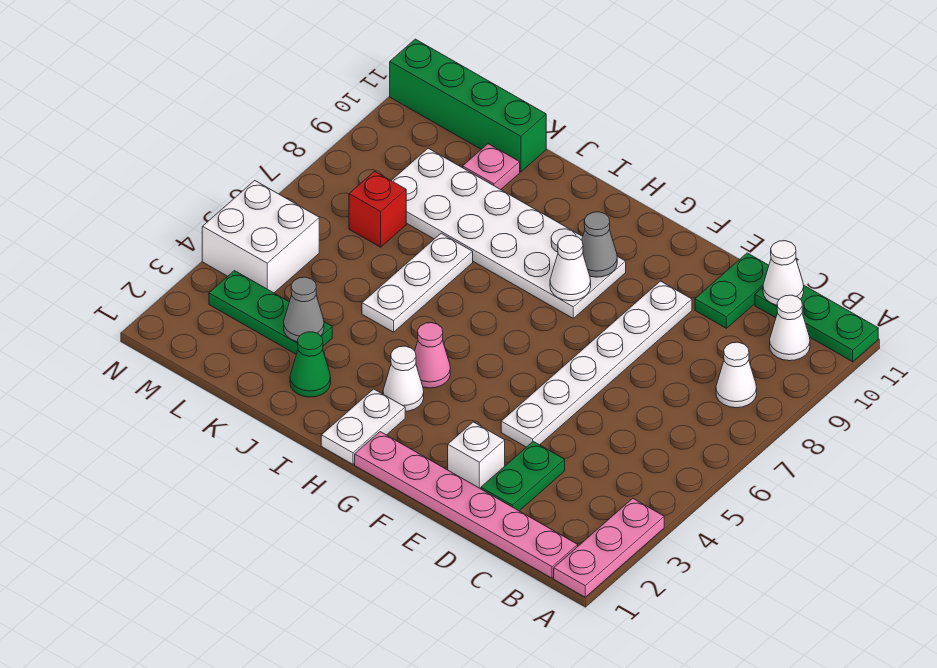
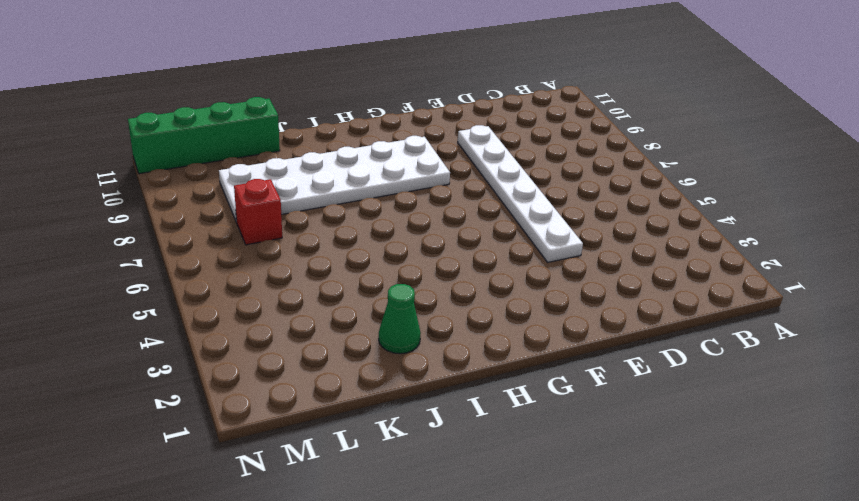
none -> pink 1x3 plate [554,498,664,597]
none -> green 1x3 plate [755,285,878,362]
none -> pink 1x6 plate [355,432,578,578]

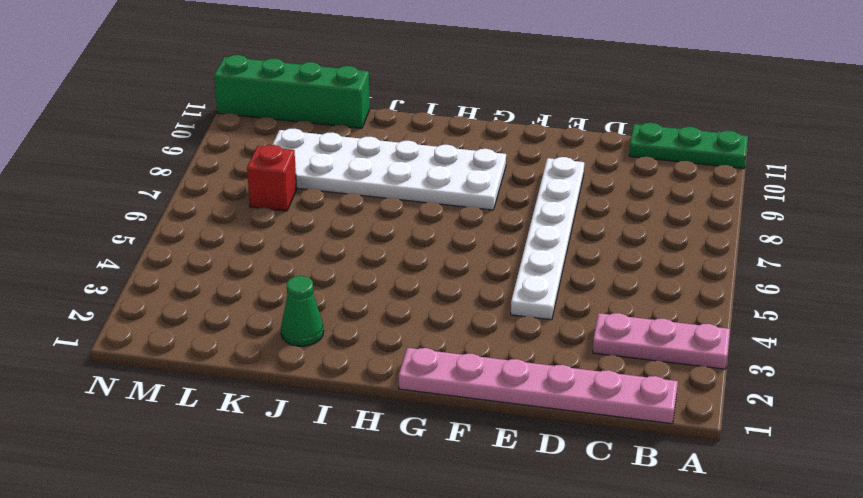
pink 1x3 plate [593,313,730,369] -> pink 1x3 plate turned to [554,498,664,597]
none -> white 1x1 cone [716,342,757,408]
none -> white 1x1 cone [770,295,810,361]
none -> green 1x2 plate [481,441,565,511]

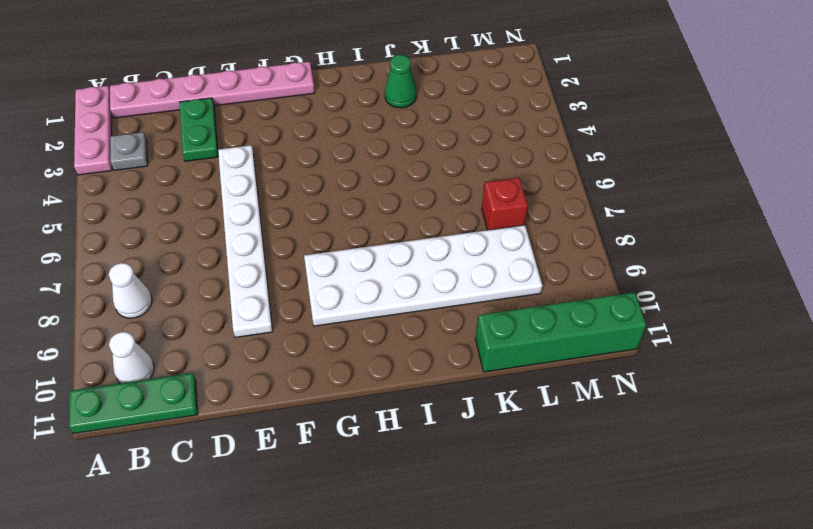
grey 1x1 plate [110,132,148,170] -> none
none -> green 1x2 plate [695,253,769,328]
none -> white 1x1 brick [448,422,505,489]
none -> white 1x2 plate [321,389,405,464]

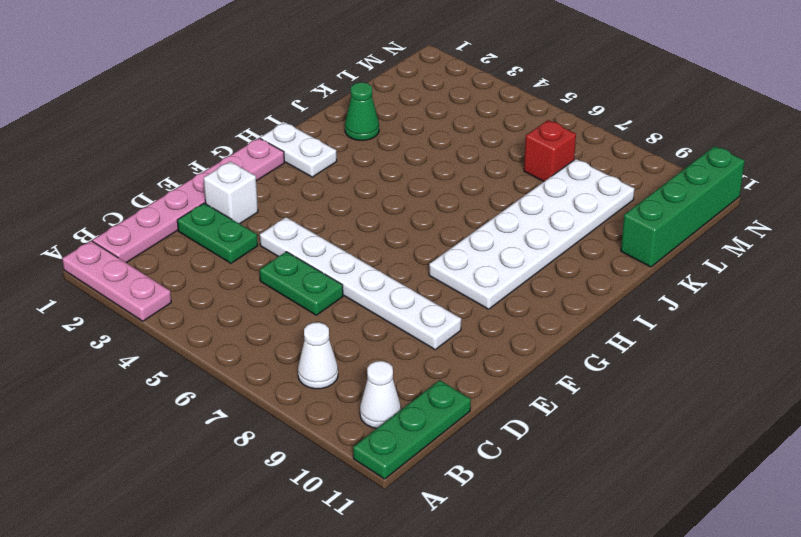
green 1x2 plate [260,252,343,315] -> green 1x2 plate moved to [695,253,769,328]
none -> white 1x1 cone [383,346,424,411]
none -> pink 1x1 cone [415,323,450,388]
none -> white 1x3 plate [362,233,473,332]

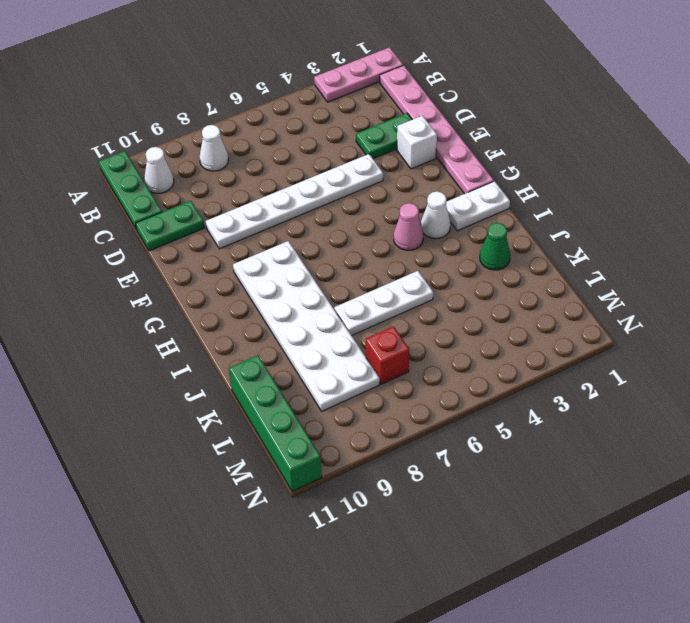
none -> green 1x3 plate [209,271,332,354]
none -> pink 1x1 plate [463,144,520,190]
none -> white 2x2 brick [202,181,319,293]

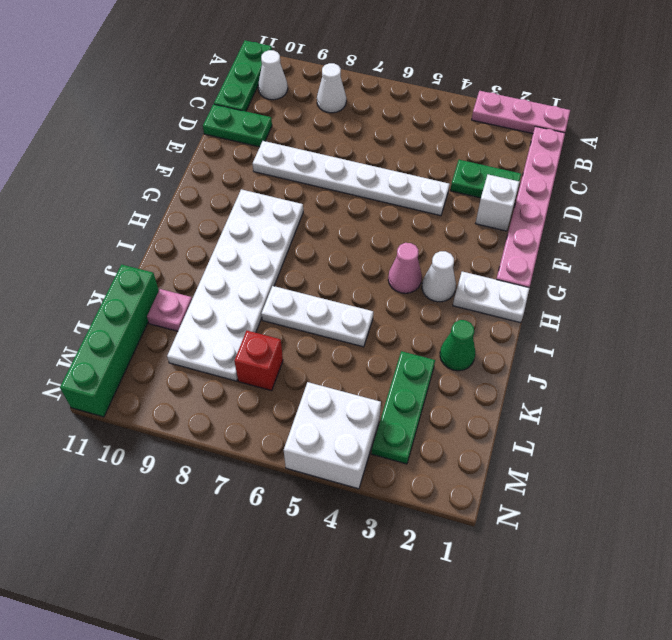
none -> white 1x1 cone [763,241,804,305]
none -> white 1x1 cone [550,235,591,301]
none -> grey 1x1 cone [582,212,617,277]

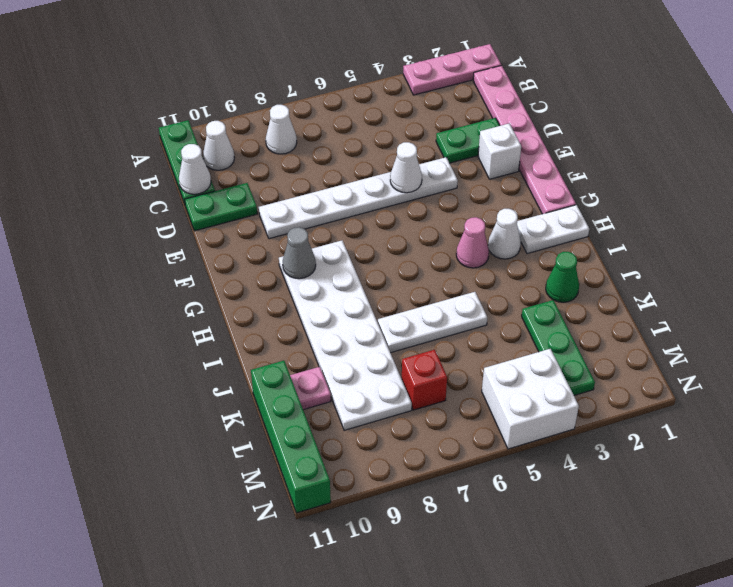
white 1x1 cone [390,142,422,193] -> white 1x1 cone moved to [550,235,591,301]
none -> grey 1x1 cone [284,277,324,342]

